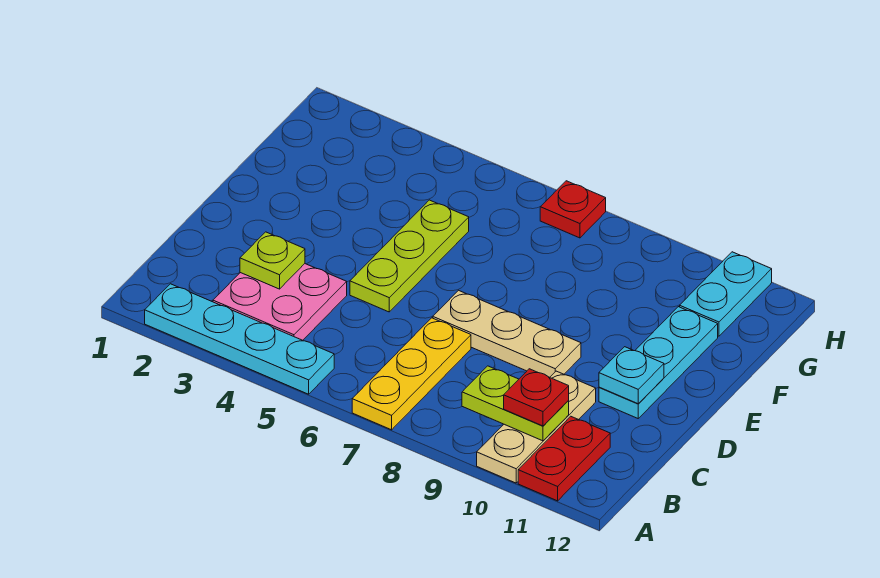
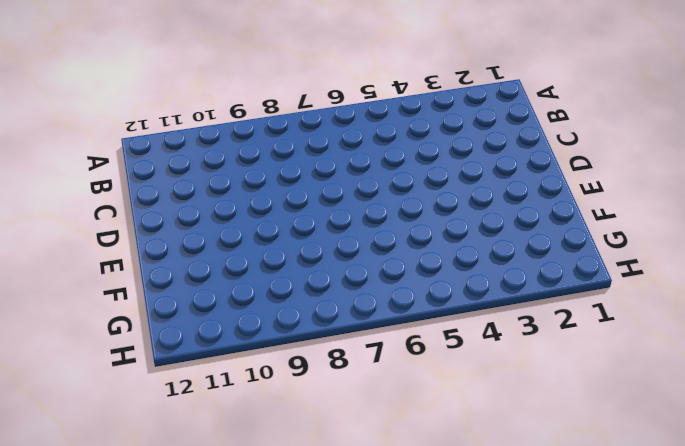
none -> cyan 1x4 plate [145,284,334,394]
none -> yellow 1x3 plate [352,318,471,430]
none -> tan 1x3 plate [477,371,596,483]

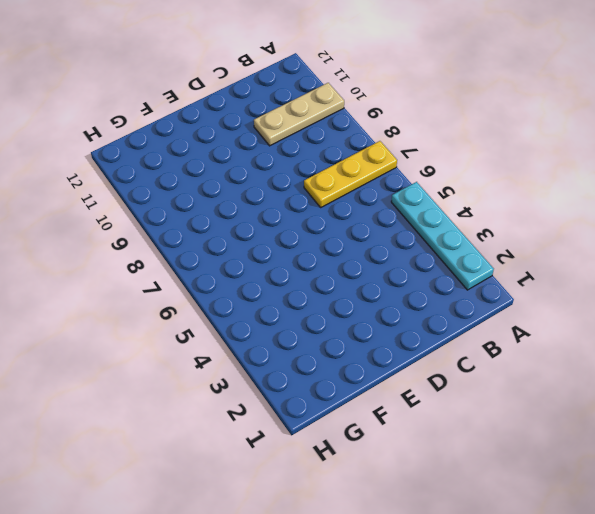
none -> red 1x2 plate [518,416,610,501]
none -> pink 2x2 plate [213,264,347,340]
none -> lime 1x3 plate [350,200,469,312]

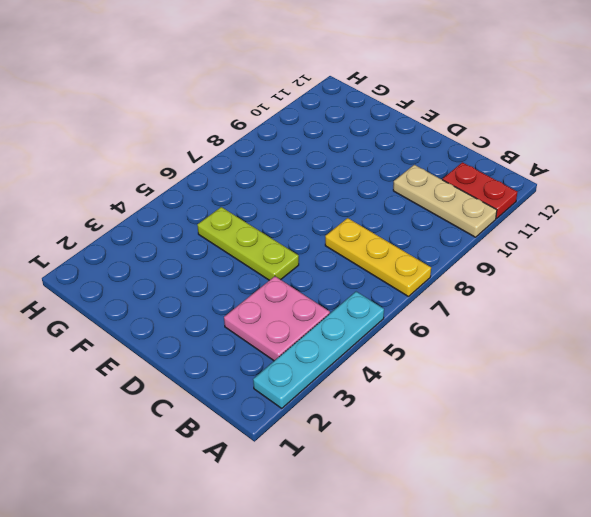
none -> tan 1x3 plate [433,290,581,377]
none -> cyan 1x3 plate [599,307,718,418]
none -> cyan 1x2 plate [680,252,772,336]

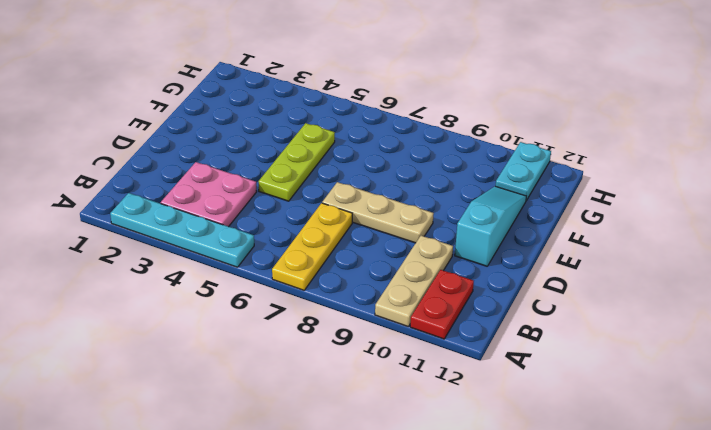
cyan 1x3 slope [455,186,526,266] -> cyan 1x3 plate [599,307,718,418]
none -> red 1x1 plate [540,181,606,238]
none -> lime 1x2 plate [462,366,569,441]
none -> lime 1x1 plate [240,232,305,289]

